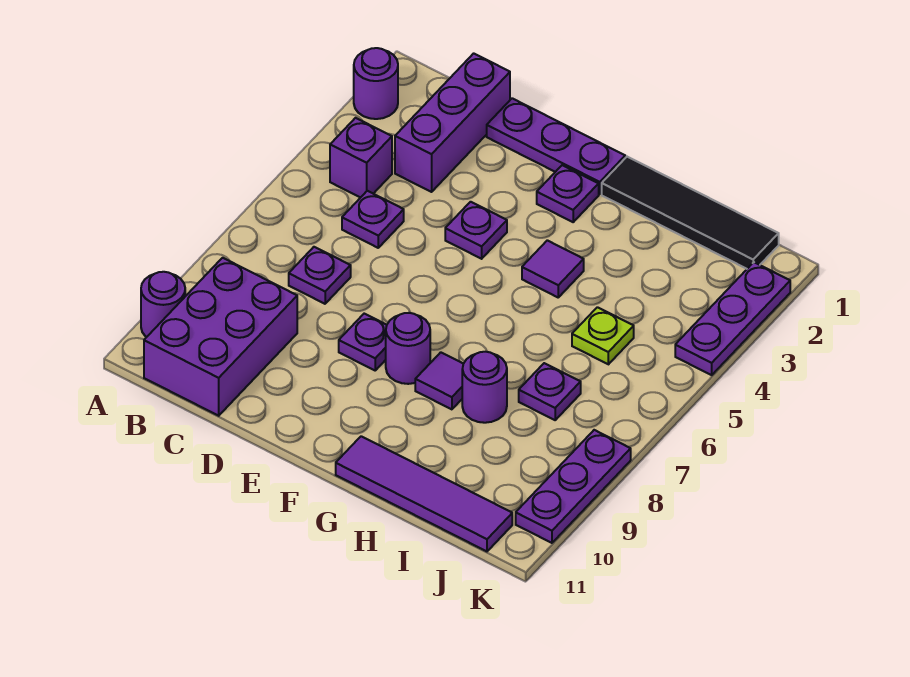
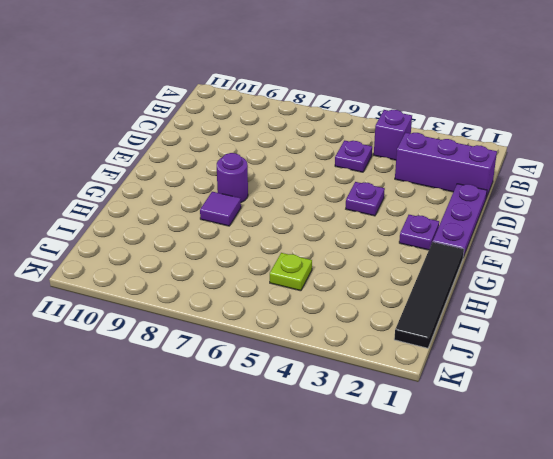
none -> purple 1x1 round brick [354,48,398,119]
none -> purple 1x1 round brick [141,272,185,337]
none -> purple 2x3 brick [144,258,297,416]

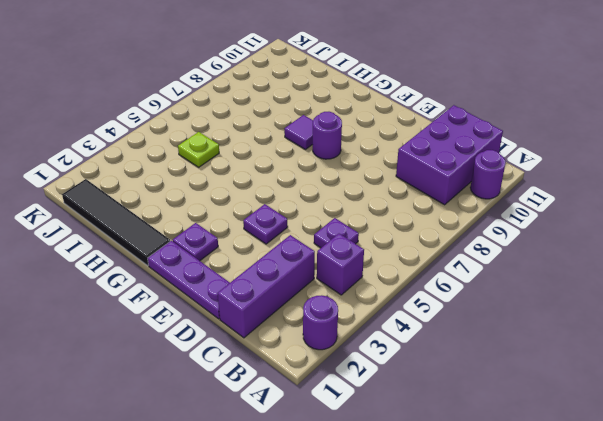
none -> purple 1x1 plate [289,247,351,304]
none -> purple 1x1 plate [339,314,387,370]
none -> purple 1x1 tile [522,240,584,297]

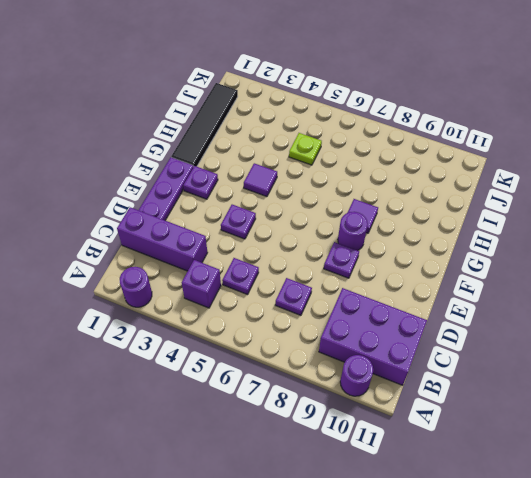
none -> purple 1x4 tile [336,436,512,551]
none -> purple 1x1 round brick [462,352,507,423]
none -> purple 1x1 plate [519,363,581,420]

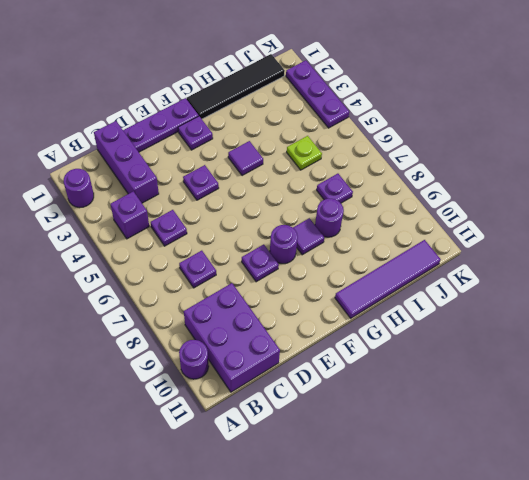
none -> purple 1x3 plate [516,430,631,543]

